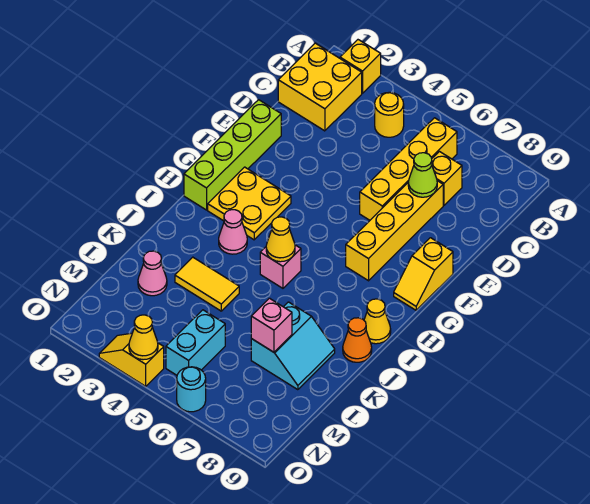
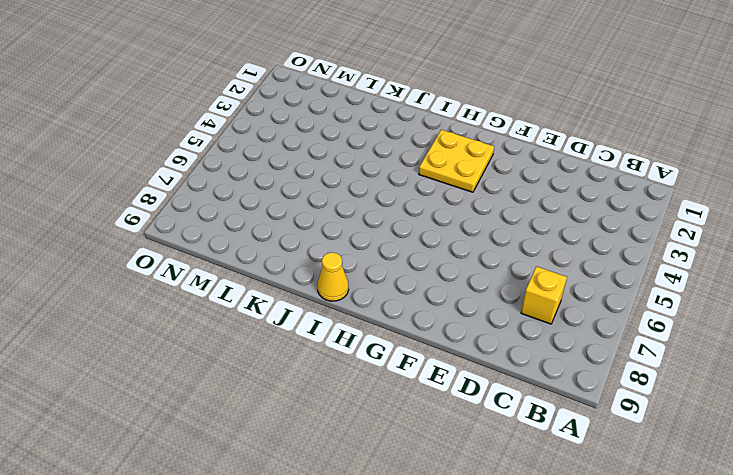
none -> yellow 1x1 brick [340,40,381,93]
none -> yellow 2x2 brick [278,43,362,131]
none -> yellow 1x1 round brick [375,92,404,137]

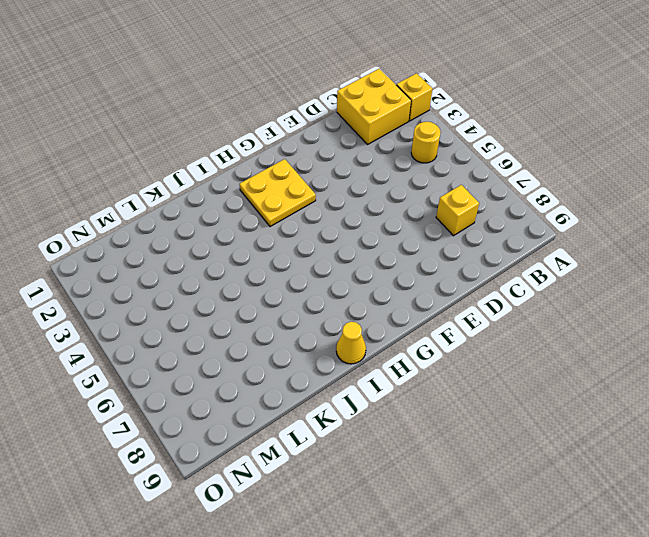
none -> yellow 1x4 brick [360,118,457,220]
none -> yellow 1x4 brick [346,181,443,281]
none -> lime 1x4 brick [184,100,281,210]

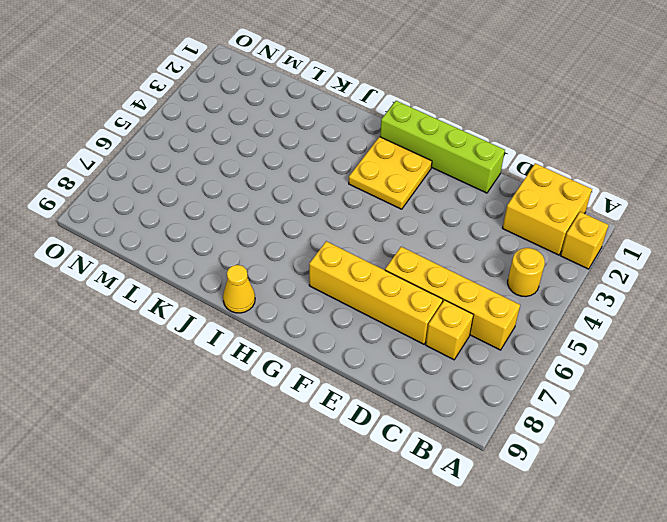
none -> yellow 1x2 slope [394,238,453,310]
none -> pink 1x1 cone [219,210,247,254]
none -> pink 1x1 brick [260,245,301,288]

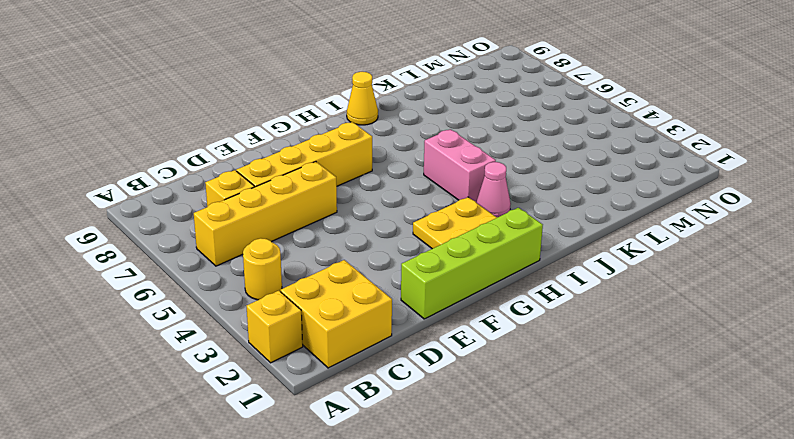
pink 1x2 brick [424,129,496,203] -> pink 1x1 brick [260,245,301,288]
none -> yellow 1x2 slope [394,238,453,310]
none -> orange 1x1 cone [343,318,372,362]
none -> yellow 1x2 tile [175,257,239,311]

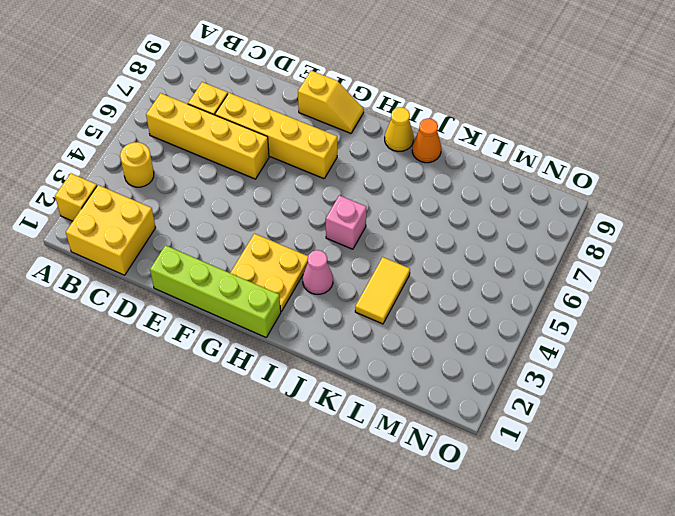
none -> cyan 2x2 slope [251,302,335,390]
none -> pink 1x1 cone [138,251,167,296]
none -> cyan 1x2 brick [166,310,225,375]

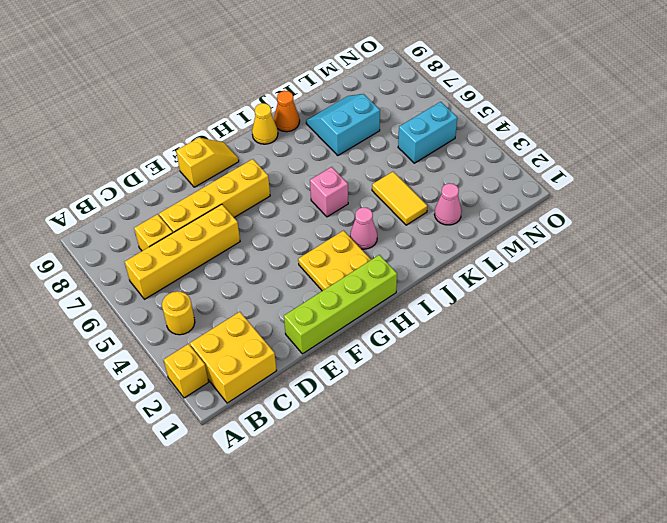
none -> yellow 1x2 slope [99,333,164,386]
none -> cyan 1x1 round brick [177,367,206,412]
none -> lime 1x1 cone [408,153,437,197]

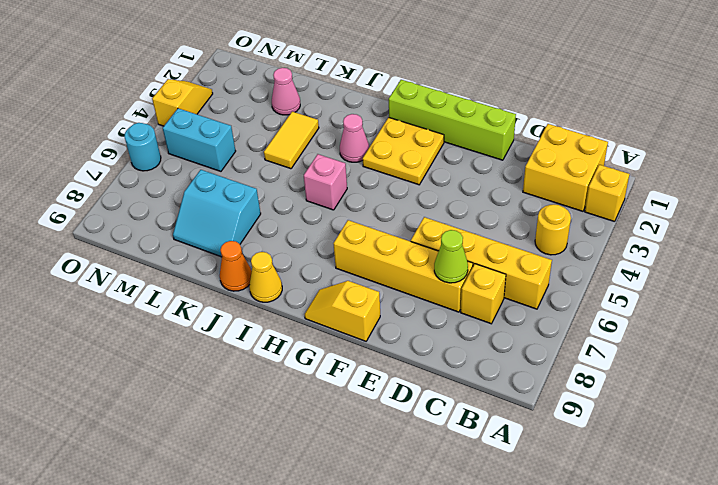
none -> yellow 1x1 cone [266,217,295,262]
none -> pink 1x1 brick [251,298,292,352]
none -> yellow 1x1 cone [129,315,158,360]

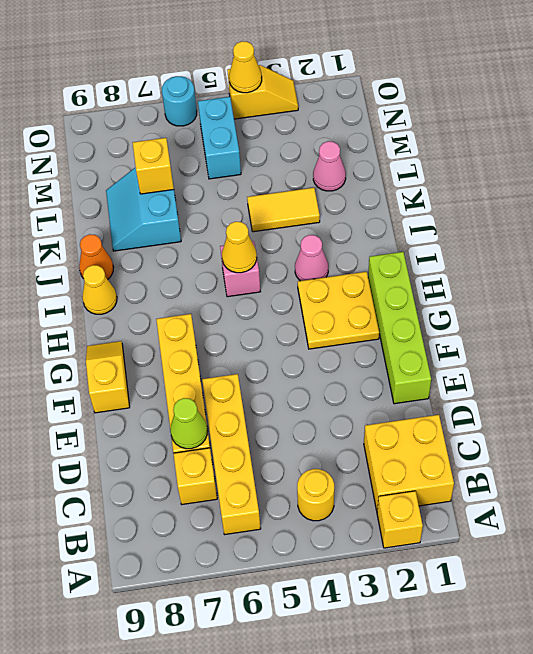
yellow 1x1 brick [133,138,174,194] -> pink 1x1 brick [251,298,292,352]

